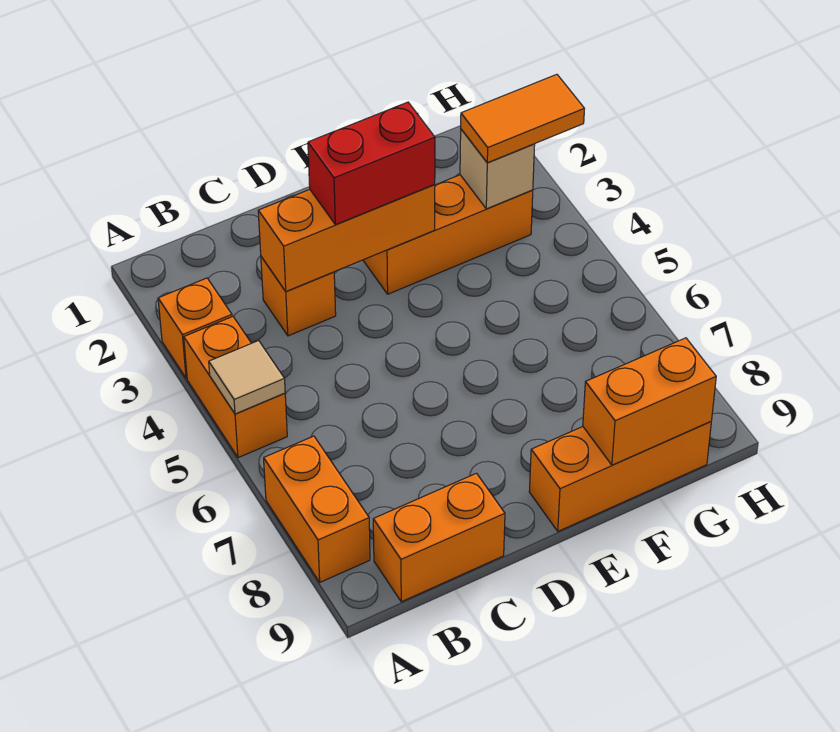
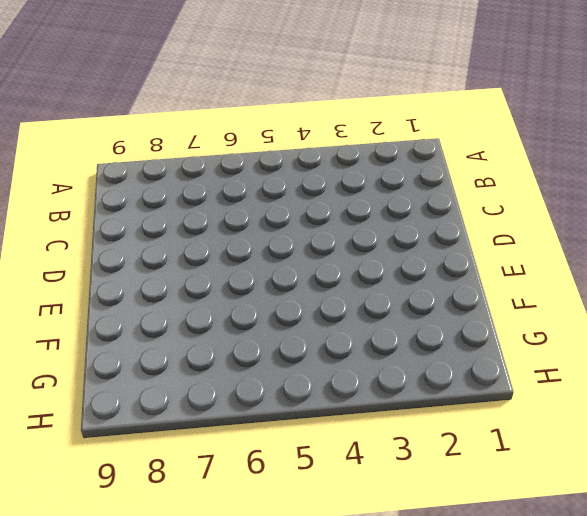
none -> orange 1x1 brick [158,278,232,378]
none -> orange 1x2 brick [184,317,287,458]
none -> orange 1x2 brick [264,436,370,582]

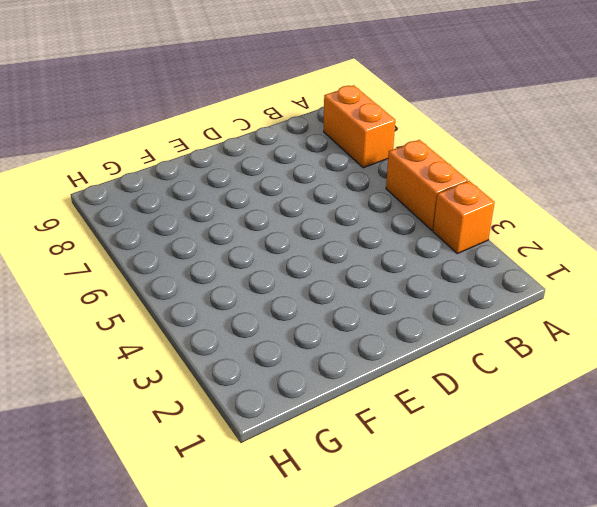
none -> orange 1x2 brick [373,473,505,602]
none -> orange 1x1 brick [261,257,336,336]
none -> orange 1x3 brick [363,175,533,294]

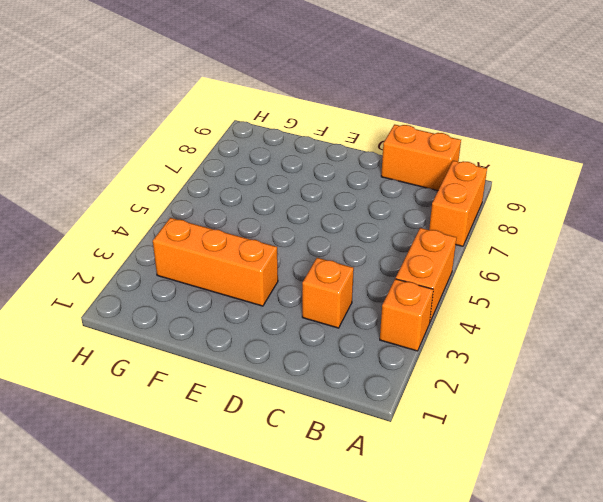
none -> orange 1x3 brick [529,422,711,531]
none -> tan 1x1 tile [209,341,285,414]
none -> orange 1x3 brick [258,184,435,291]

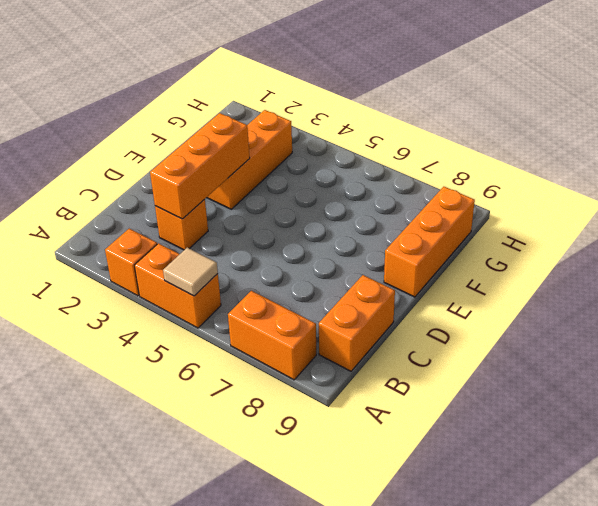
none -> orange 1x2 brick [583,338,716,465]
none -> tan 1x1 brick [460,129,535,209]
none -> red 1x2 brick [308,102,435,225]

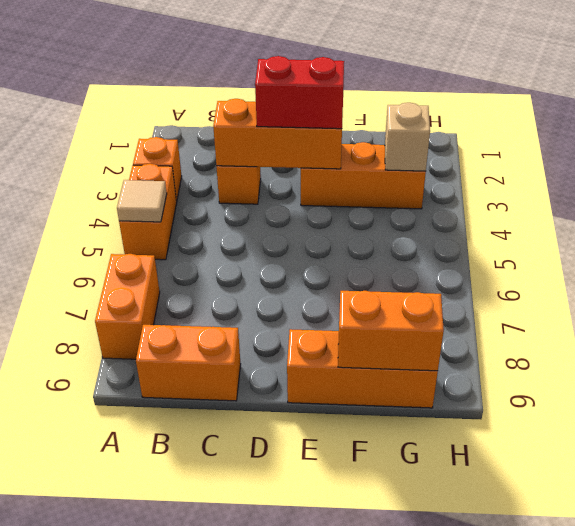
none -> orange 1x2 tile [461,74,584,163]

